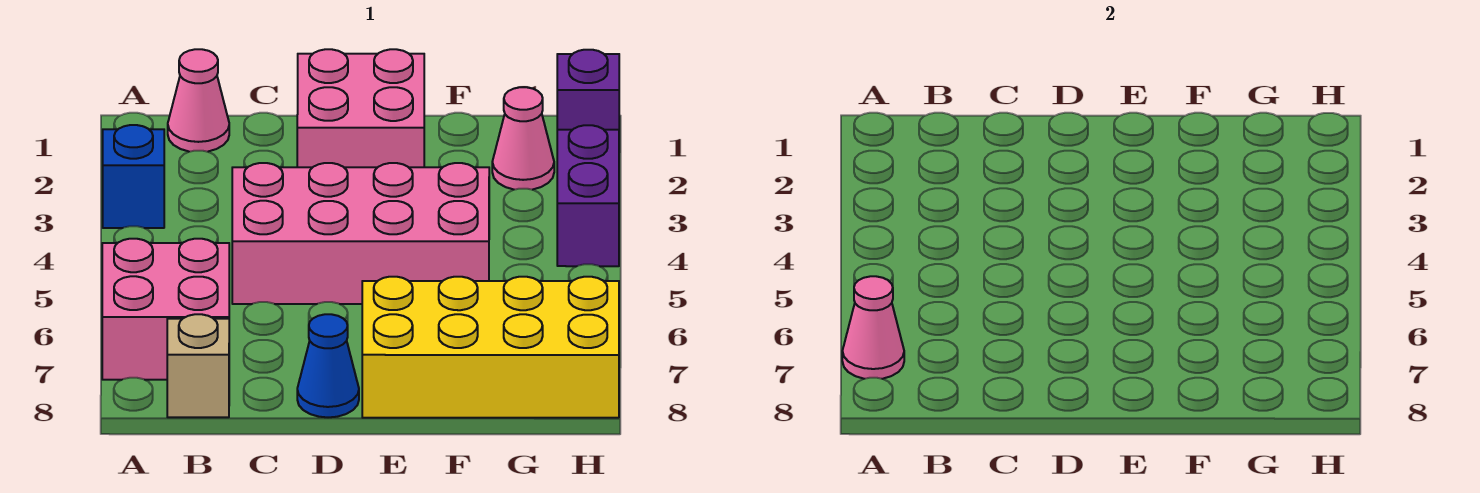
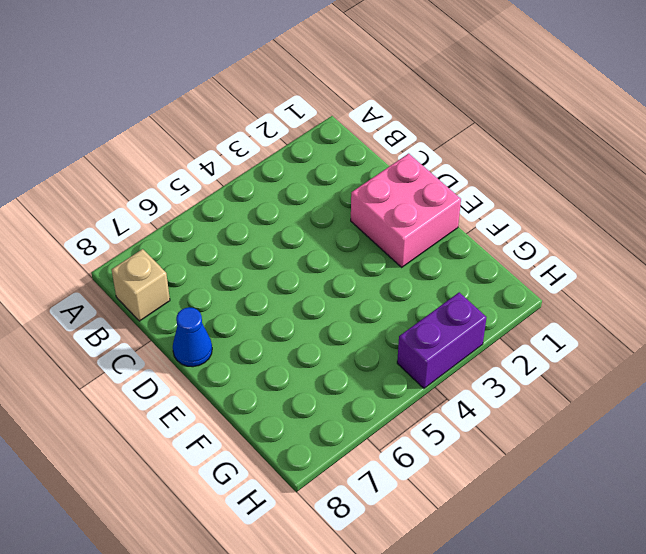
none -> blue 1x1 brick [103,125,164,228]
none -> pink 2x2 brick [102,239,229,380]
none -> pink 1x1 cone [168,49,229,152]

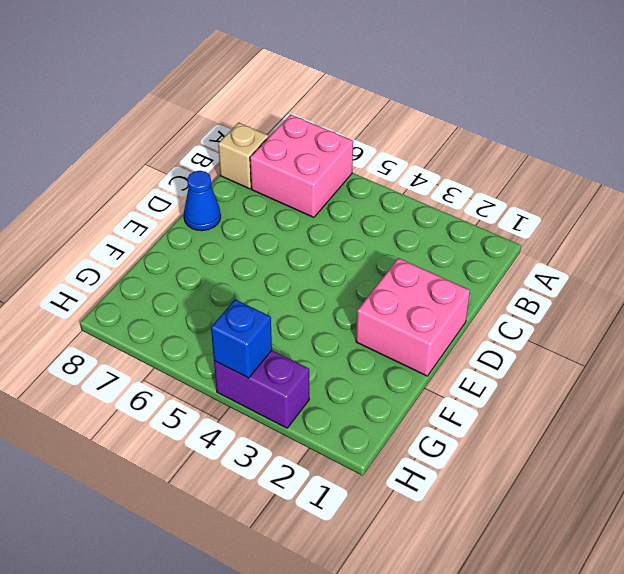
blue 1x1 brick [211,299,272,378] -> blue 1x1 brick moved to [103,125,164,228]
none -> pink 1x1 cone [168,49,229,152]
none -> pink 2x4 brick [232,163,489,304]
none -> yellow 2x4 brick [362,277,619,418]

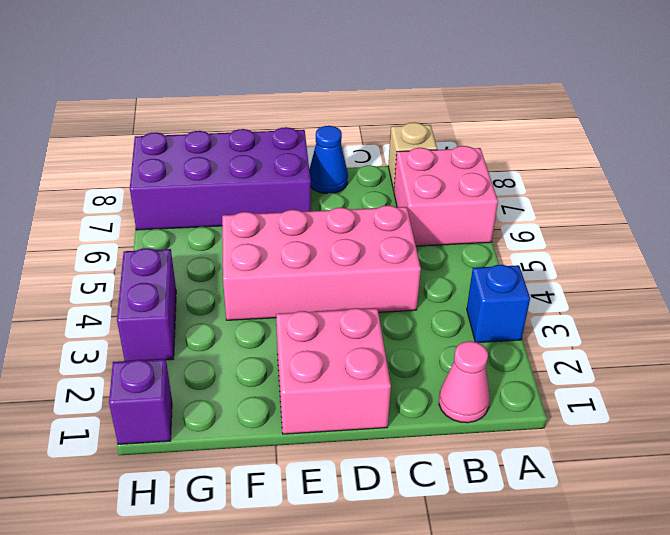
purple 2x4 brick [130,127,311,230] -> yellow 2x4 brick [362,277,619,418]
none -> pink 1x1 cone [492,87,554,190]
none -> pink 1x1 cone [842,276,904,379]

